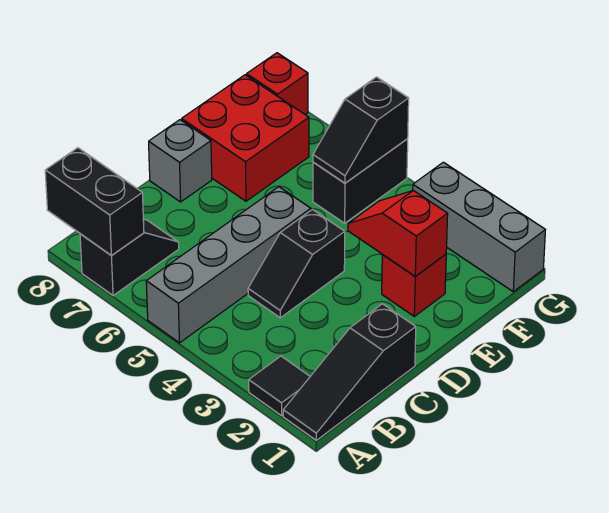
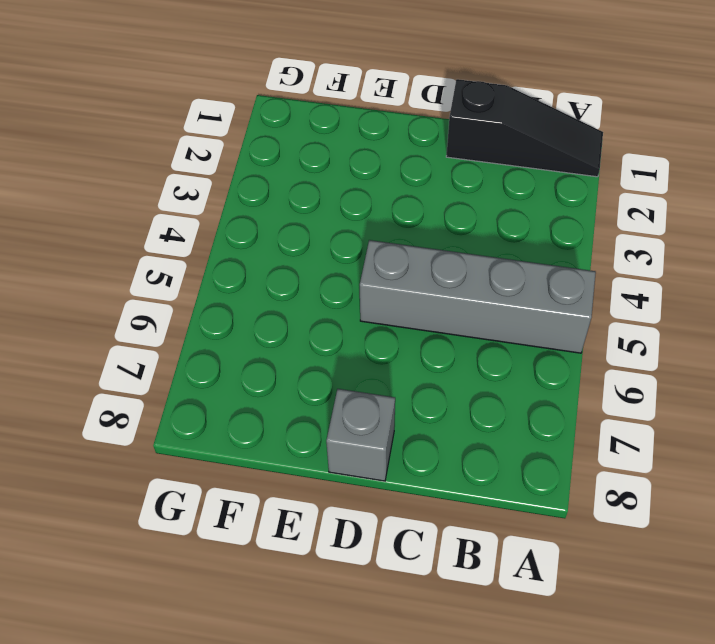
none -> black 1x1 tile [249,356,310,416]
none -> black 1x2 slope [80,219,179,296]
none -> black 1x2 slope [248,210,345,318]

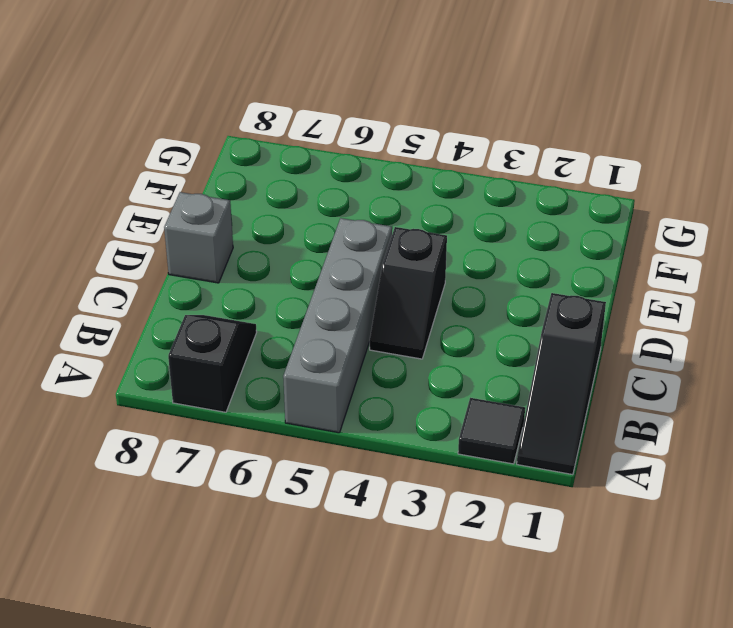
none -> red 1x1 brick [382,254,446,316]
none -> red 2x2 brick [182,75,309,201]
none -> black 1x2 brick [313,139,408,223]

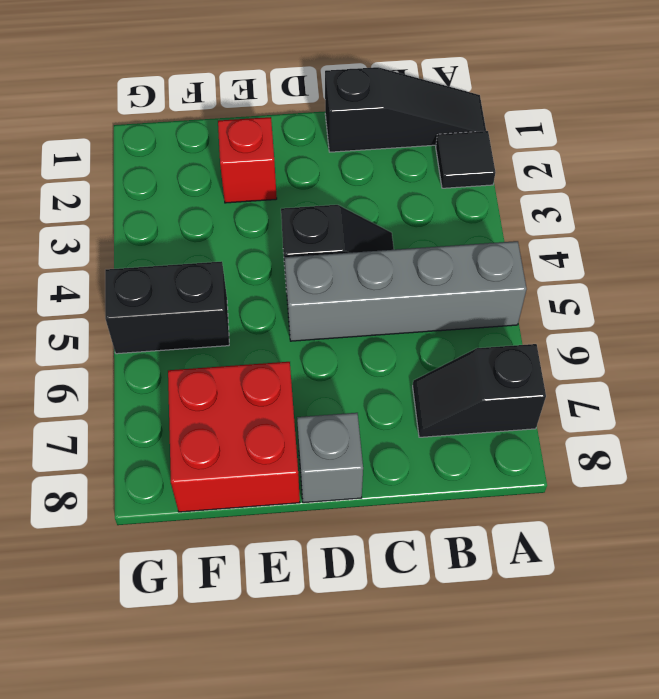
none -> grey 1x3 brick [413,162,545,292]
none -> red 1x1 brick [247,53,308,114]
none -> black 1x2 brick [45,148,144,256]

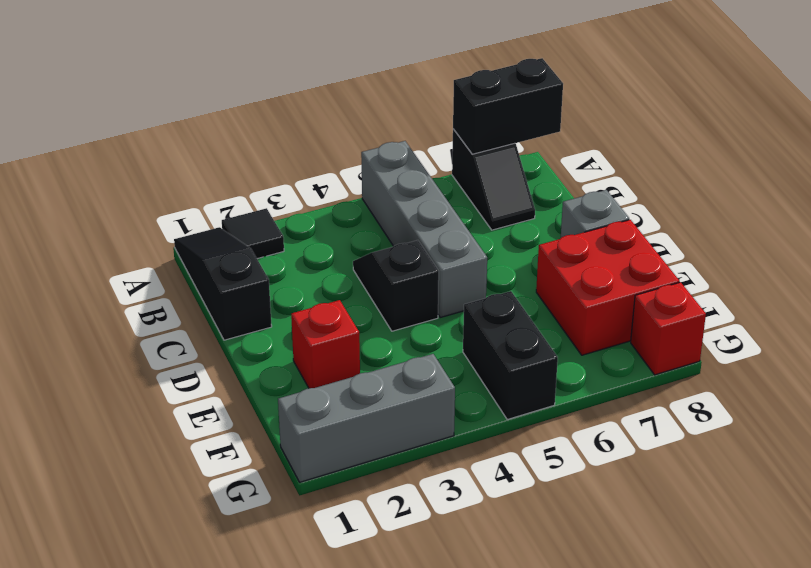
none -> red 1x2 slope [348,191,448,276]
none -> black 1x2 slope [313,77,409,183]

